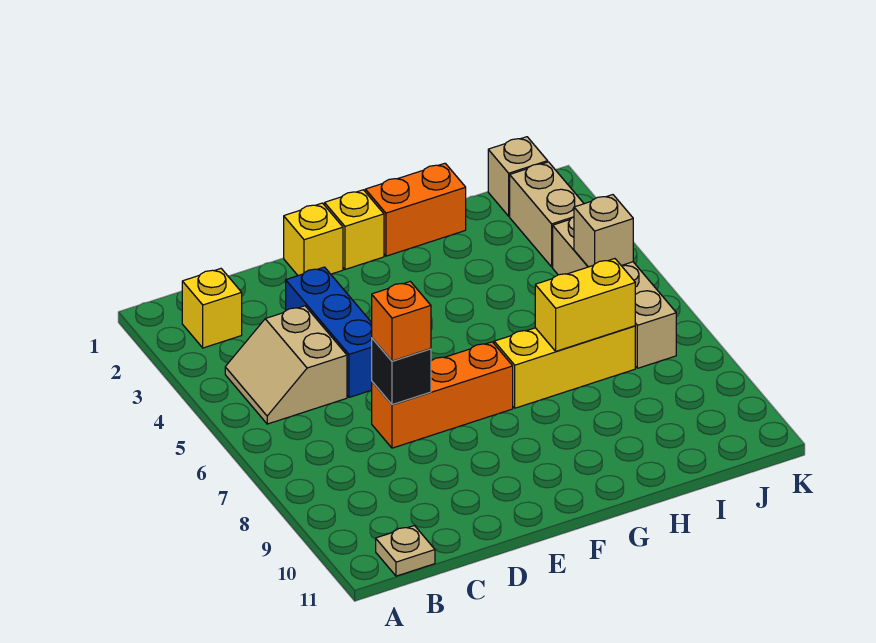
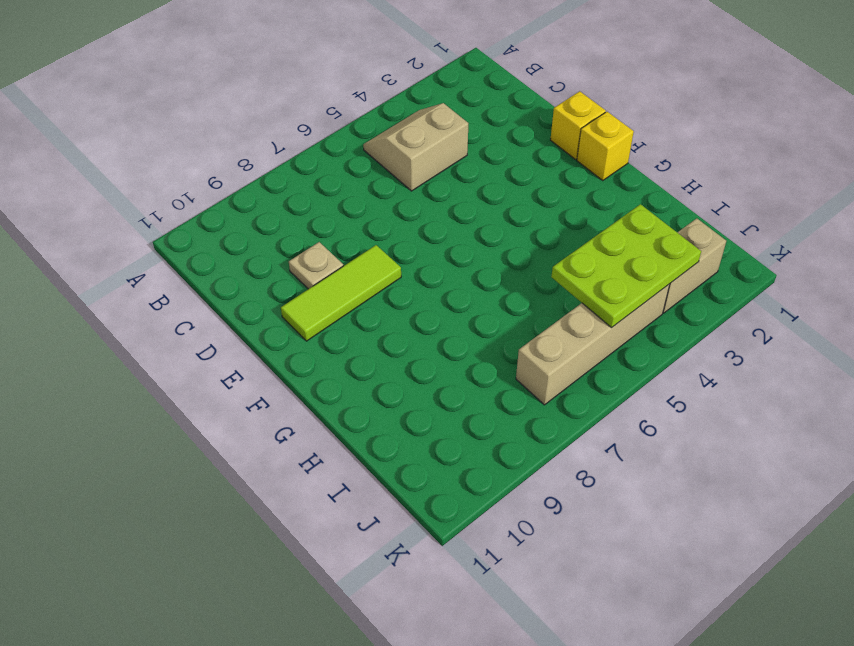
tan 1x1 plate [289,242,343,289] -> tan 1x1 plate moved to [376,526,435,576]
lime 1x3 tile [281,245,401,341] -> none
lime 2x3 plate [551,204,701,328] -> tan 1x1 brick [574,195,633,267]
none -> yellow 1x1 brick [182,269,242,348]
none -> blue 1x3 brick [286,267,372,397]
none -> orange 1x3 brick [372,342,513,448]

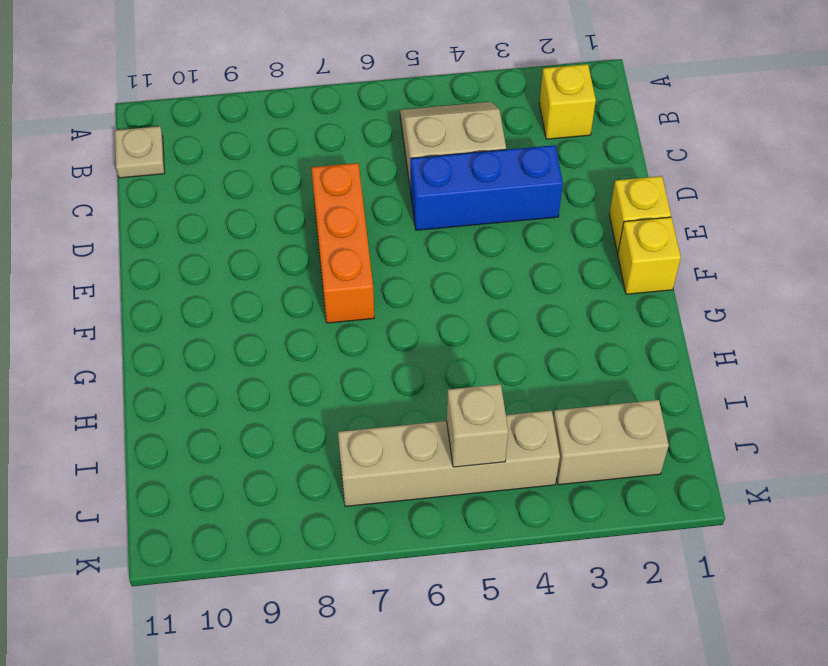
none -> orange 1x2 brick [365,163,466,256]
none -> yellow 1x3 brick [494,326,635,408]
none -> tan 1x1 brick [488,137,548,216]

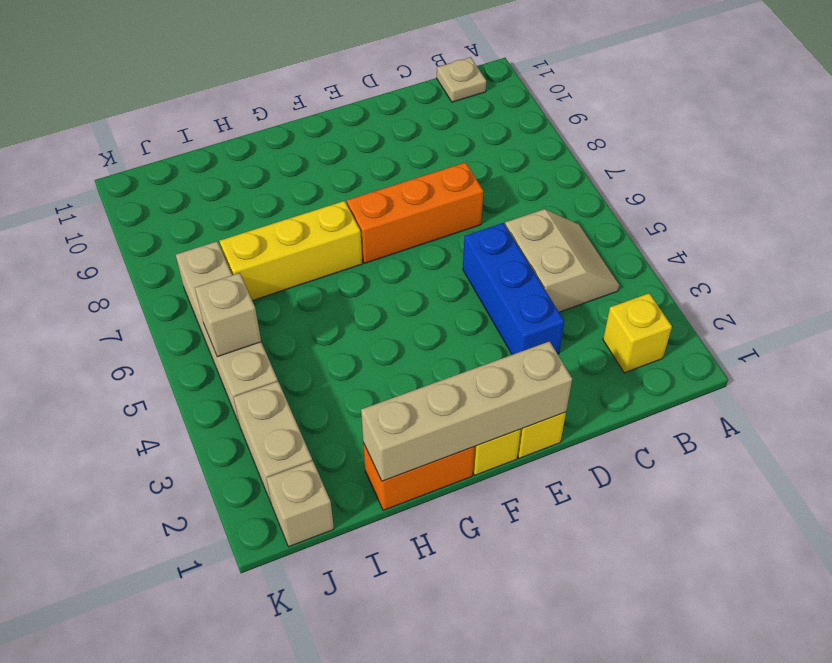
tan 1x4 brick [361,341,572,481] -> none
none -> black 1x1 brick [372,338,431,405]
none -> yellow 1x2 brick [535,259,635,351]
none -> orange 1x1 brick [372,281,431,361]

